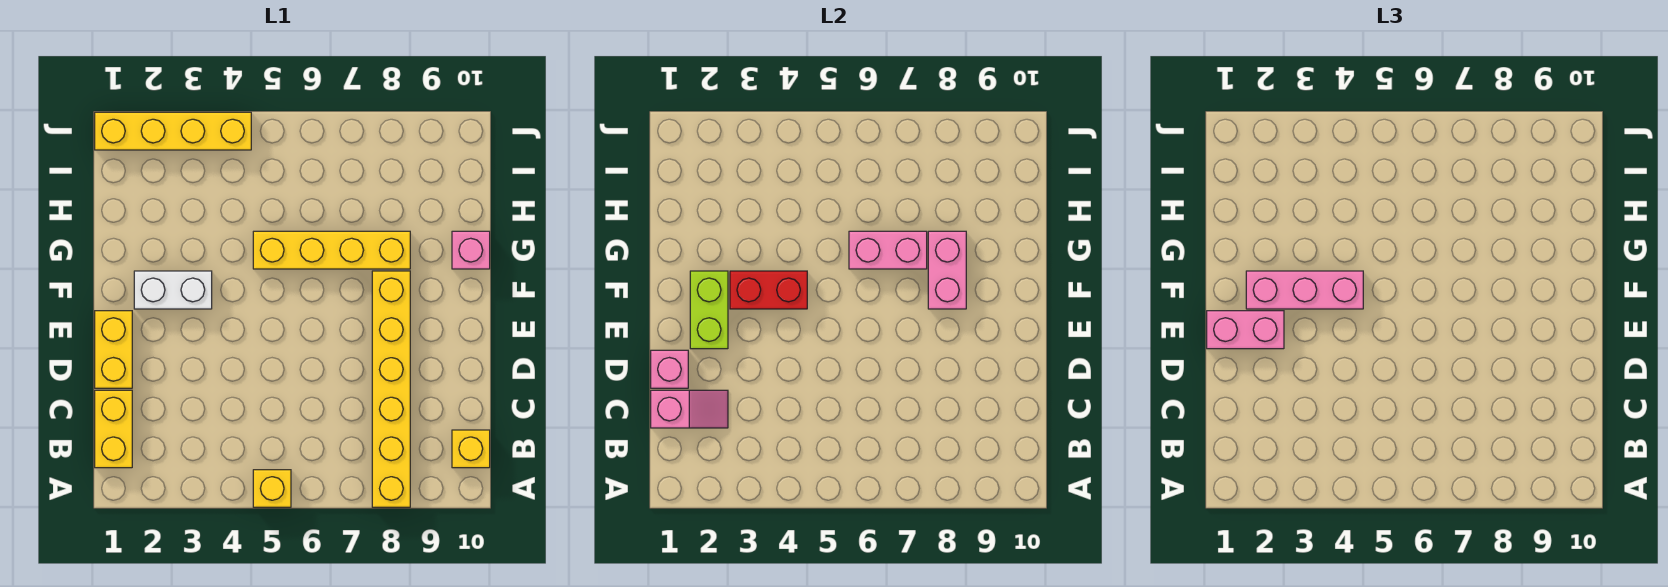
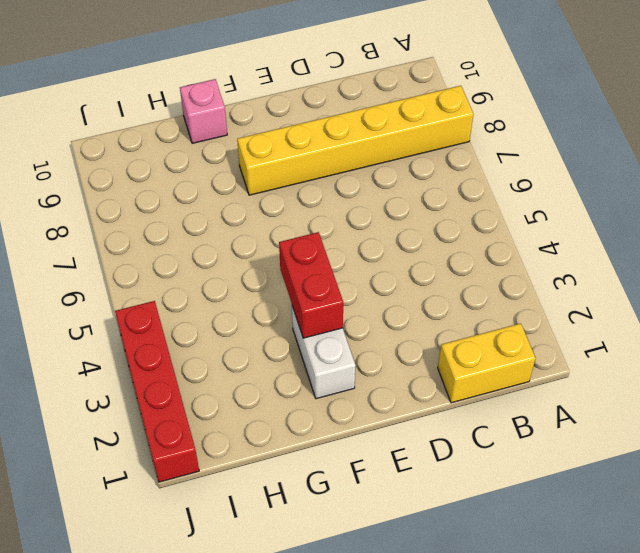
red 1x4 brick [115,301,199,482] -> yellow 1x4 brick [95,112,251,150]
none -> yellow 1x1 brick [253,470,291,507]
none -> yellow 1x1 brick [452,430,490,468]
none -> yellow 1x2 brick [95,311,132,388]

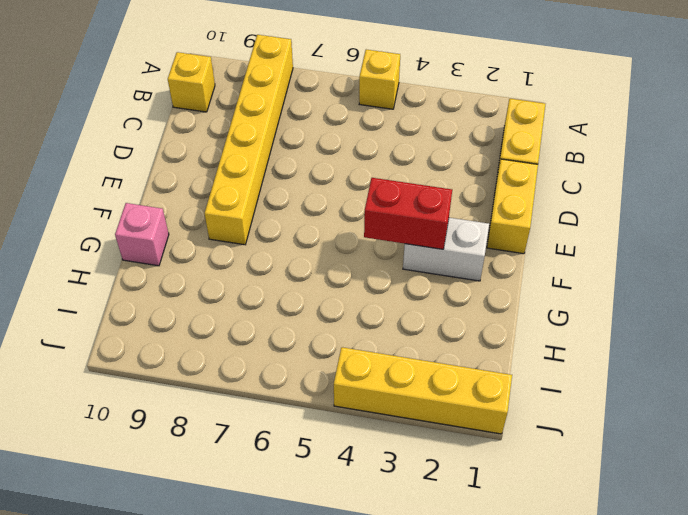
none -> yellow 1x4 brick [253,231,410,269]
none -> pink 1x2 slope [651,390,728,428]
none -> pink 1x1 brick [651,350,688,388]

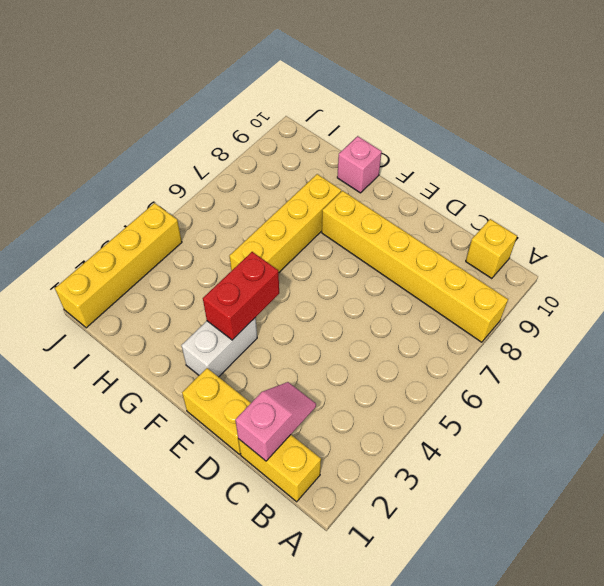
none -> yellow 1x1 brick [253,470,291,507]
none -> pink 1x1 brick [651,350,688,388]
none -> lime 1x2 brick [690,271,728,349]

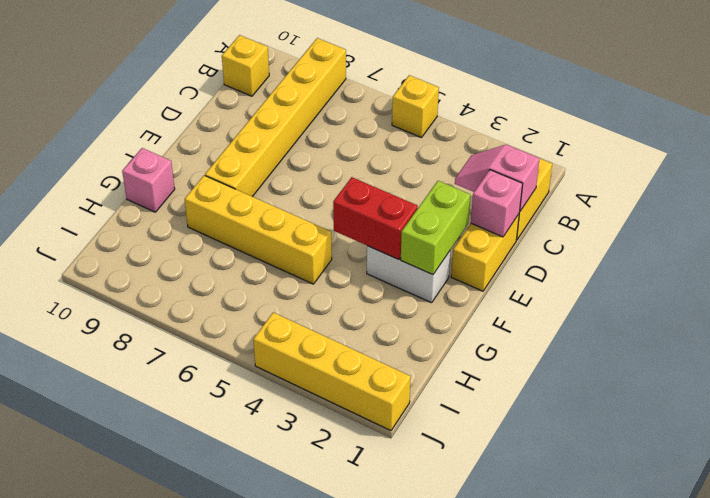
none -> pink 1x2 brick [928,231,966,309]
none -> pink 1x2 brick [849,231,927,269]
none -> pink 1x2 brick [1207,311,1284,349]

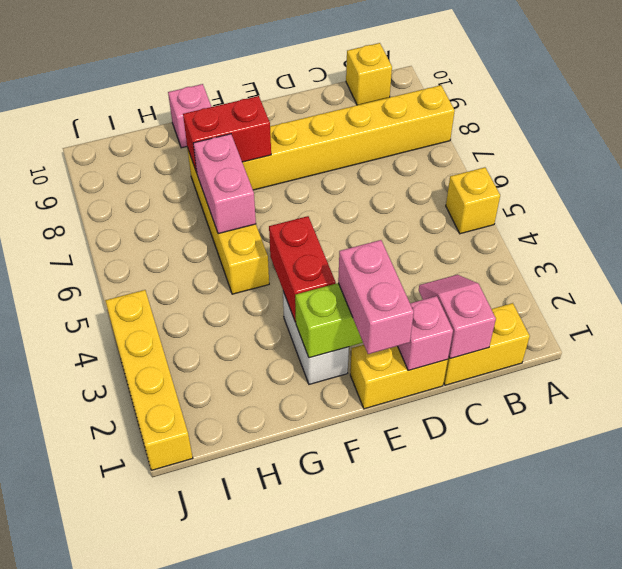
red 1x2 brick [183,96,271,173] -> pink 1x2 brick [928,231,966,309]
none -> pink 1x3 brick [1246,271,1363,309]

